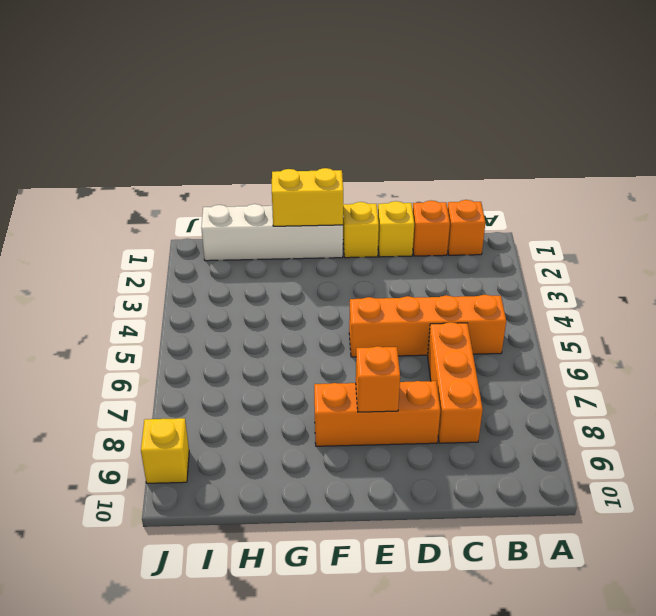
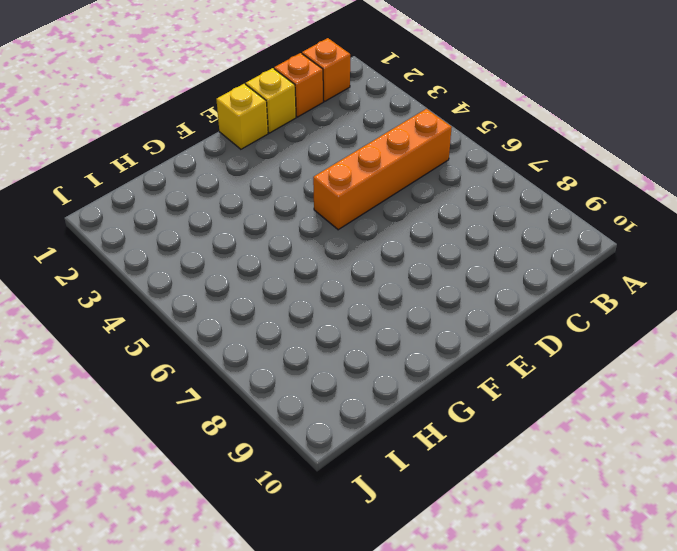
none -> orange 1x3 brick [428,322,483,443]
none -> orange 1x3 brick [314,381,440,446]

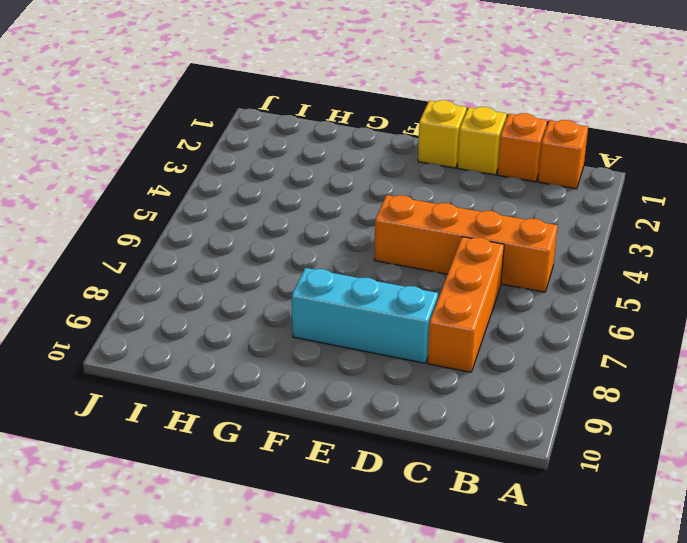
cyan 1x3 brick [292,268,438,363] -> orange 1x3 brick [314,381,440,446]
none -> white 1x4 brick [201,204,343,261]
none -> yellow 1x1 brick [141,418,189,483]

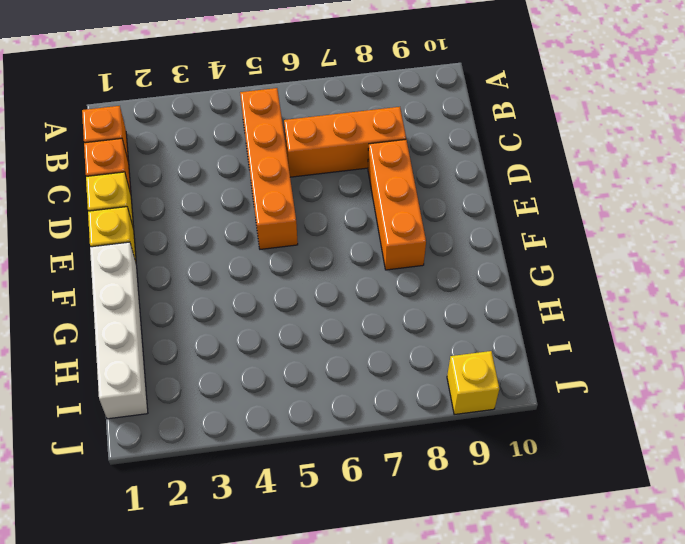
none -> orange 1x1 brick [356,346,400,412]
none -> yellow 1x2 brick [272,168,343,226]

